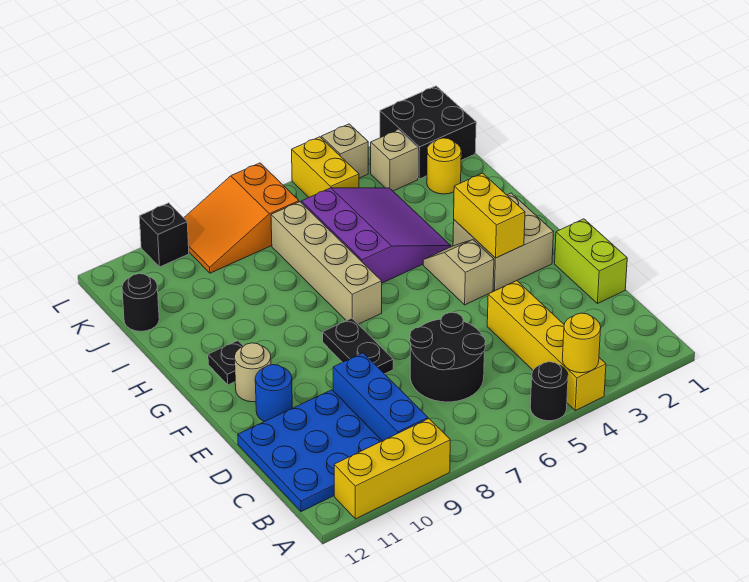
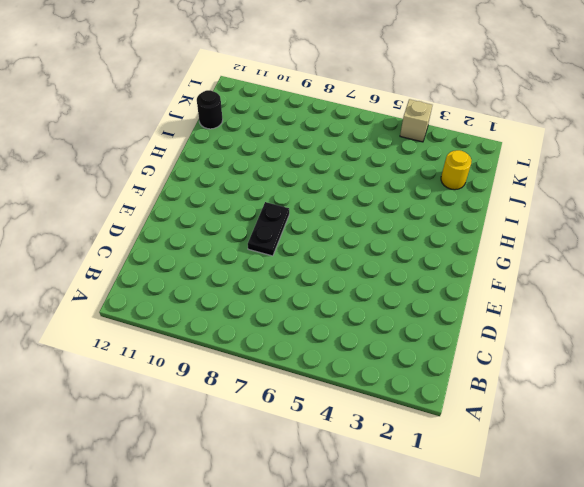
none -> yellow 1x4 brick [487,281,606,410]
none -> black 1x1 round brick [530,362,568,421]
none -> yellow 1x3 brick [334,419,450,519]

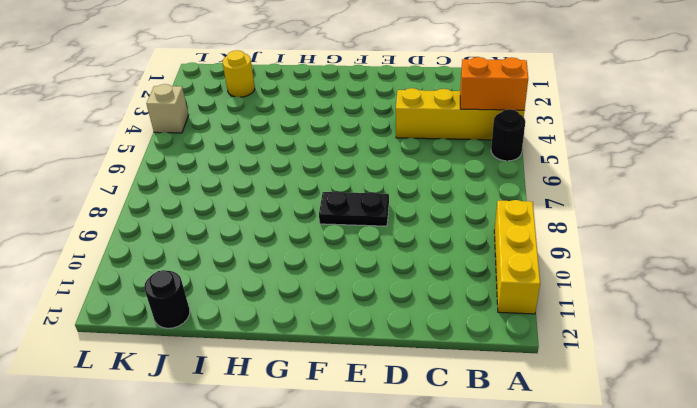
orange 1x2 brick [460,57,528,110] -> yellow 1x1 round brick [562,313,601,373]
none -> blue 1x3 brick [333,353,428,441]
none -> blue 3x3 plate [238,390,382,512]
none -> black 2x2 round brick [410,312,486,402]

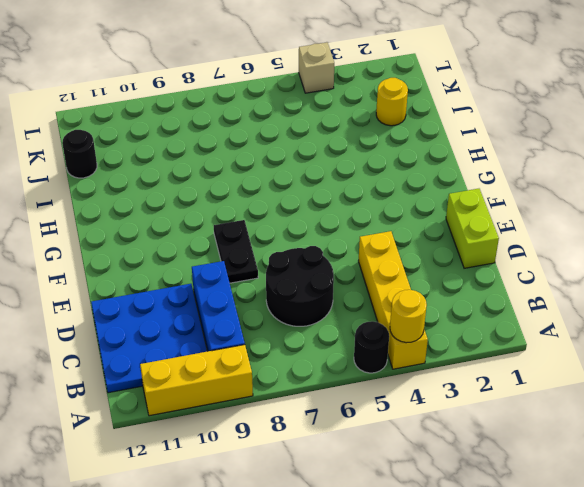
none -> blue 1x1 round brick [255,365,292,422]
none -> tan 2x2 brick [453,193,553,291]
none -> tan 1x2 slope [423,240,494,305]

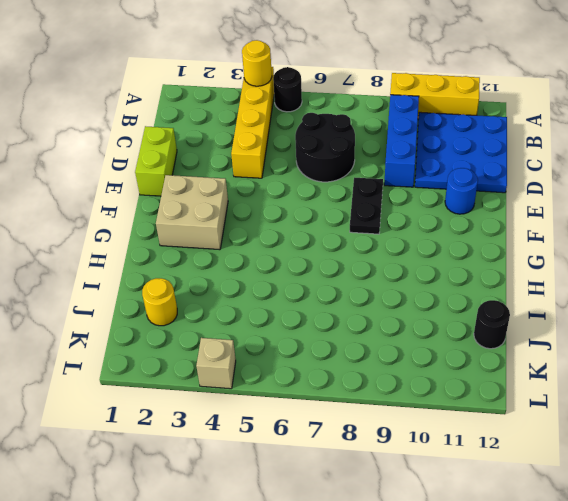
none -> tan 1x2 slope [423,240,494,305]
none -> tan 1x1 round brick [235,343,271,402]
none -> tan 1x4 brick [271,202,382,324]

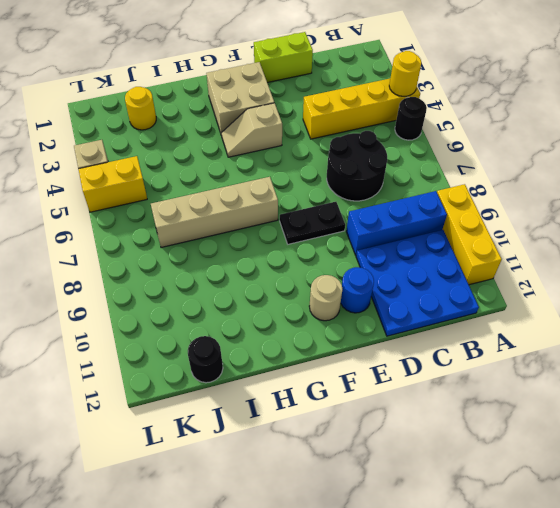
none -> black 1x1 plate [208,341,243,385]
none -> purple 3x3 slope [301,188,451,283]
none -> black 2x2 brick [380,86,476,179]

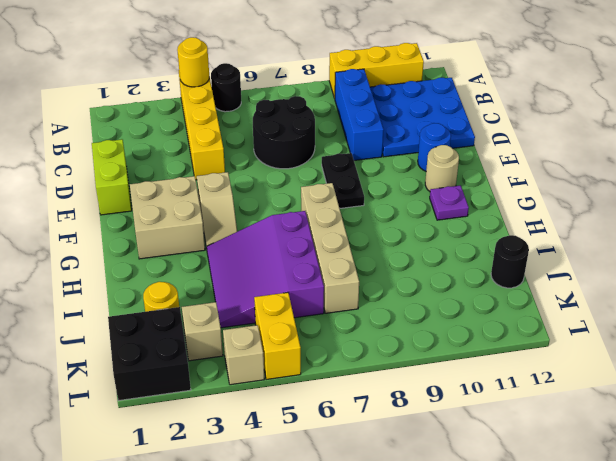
purple 1x1 plate [430,185,469,220] -> black 1x1 plate [208,341,243,385]
none -> orange 2x3 slope [184,163,299,273]
none -> black 1x1 brick [139,203,189,267]
none -> yellow 1x2 brick [454,173,525,258]

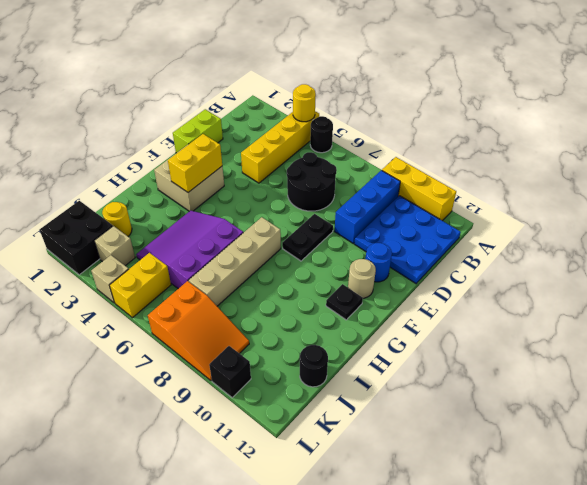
none -> tan 1x2 slope [423,240,494,305]

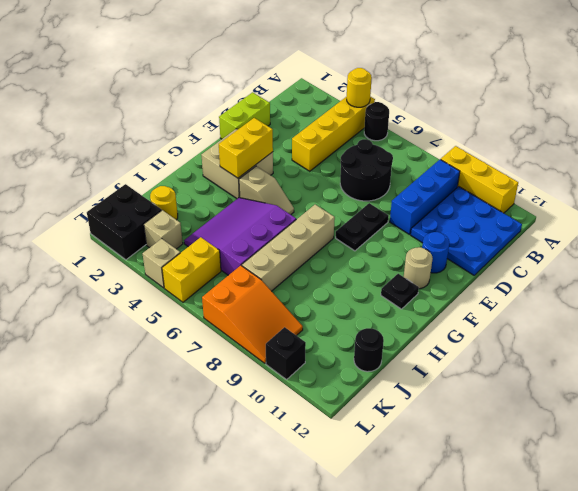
tan 1x2 slope [239,166,294,215] -> tan 1x2 slope turned to [423,240,494,305]

